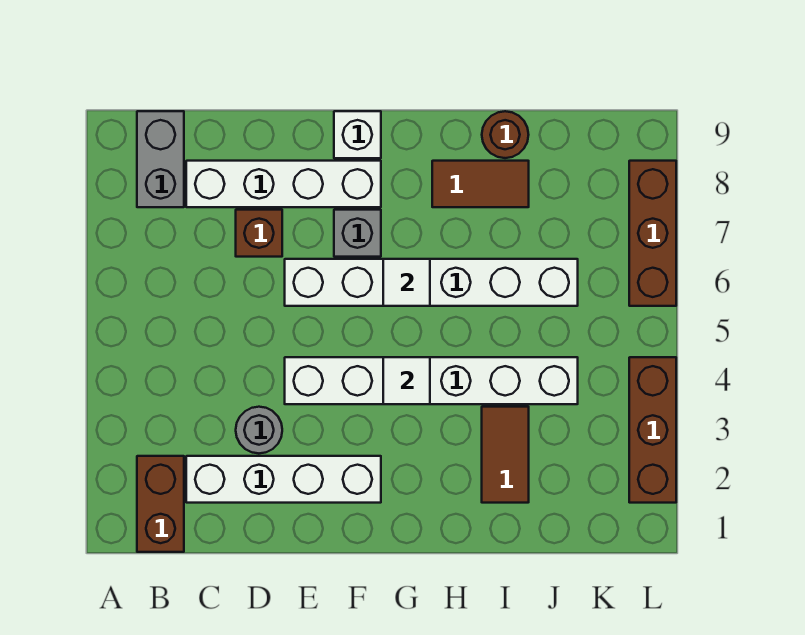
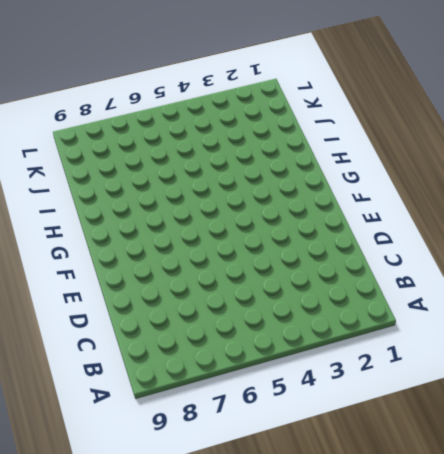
none -> brown 1x2 brick [137,456,184,552]
none -> grey 1x2 brick [137,111,184,207]
none -> white 1x4 brick [186,456,381,503]

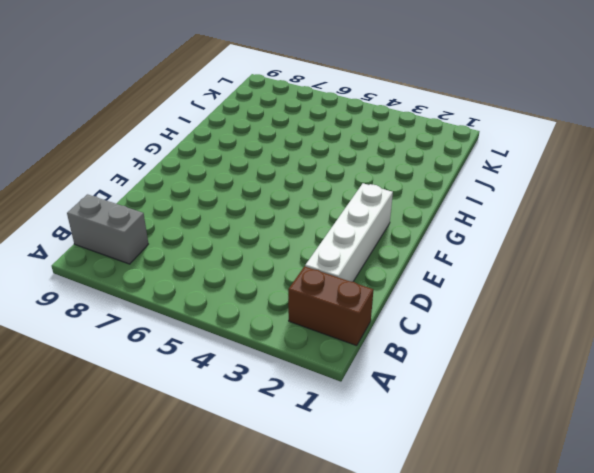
none -> white 1x4 brick [186,161,381,207]
none -> grey 1x1 round brick [236,407,282,453]
none -> brown 1x1 brick [236,210,282,257]

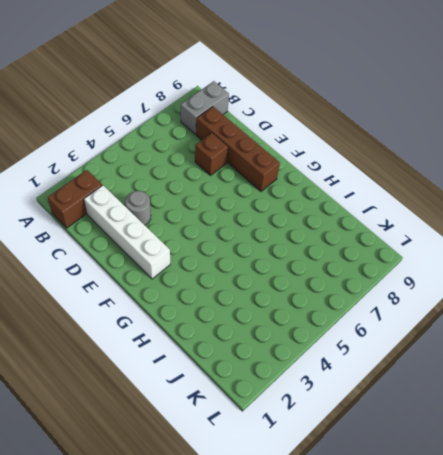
brown 1x4 brick [196,107,280,191] -> white 1x4 brick [186,161,381,207]
none -> white 1x6 brick [285,357,578,404]
none -> white 1x6 brick [285,259,578,306]
none -> grey 1x1 brick [334,210,381,257]

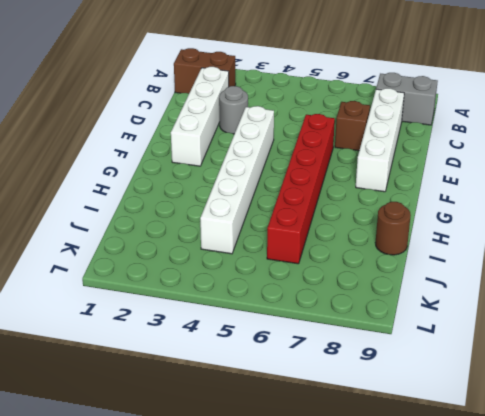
red 1x6 brick [267,114,335,264] -> white 1x6 brick [285,259,578,306]
none -> grey 1x1 brick [334,210,381,257]
none -> white 1x1 brick [334,111,381,158]
none -> brown 1x2 tile [432,161,529,207]

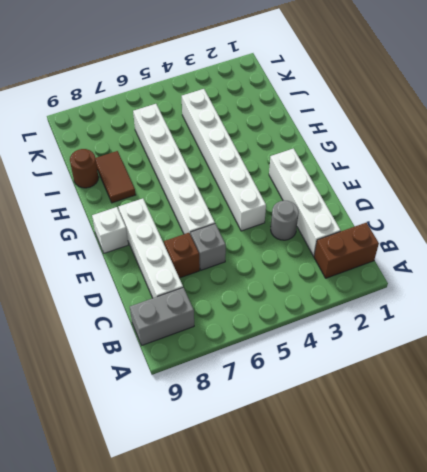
grey 1x1 brick [191,224,226,270] -> grey 1x1 brick moved to [334,210,381,257]
none -> brown 1x2 tile [482,407,529,503]
none -> brown 1x3 brick [629,357,676,503]
none -> brown 1x3 brick [629,161,676,306]

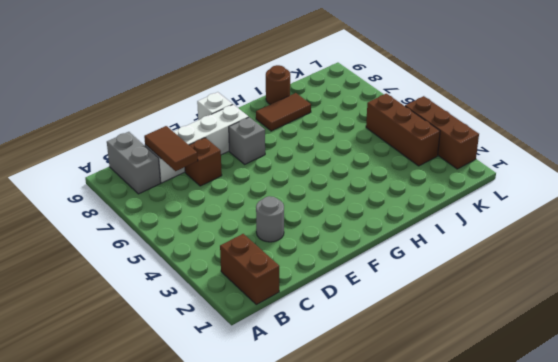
brown 1x2 tile [144,126,198,171] -> brown 1x2 tile moved to [482,407,529,503]
brown 1x3 brick [366,94,440,166] -> brown 1x3 brick moved to [629,161,676,306]
none -> white 1x4 brick [186,456,381,503]
none -> white 1x6 brick [285,357,578,404]
none -> white 1x6 brick [285,259,578,306]

